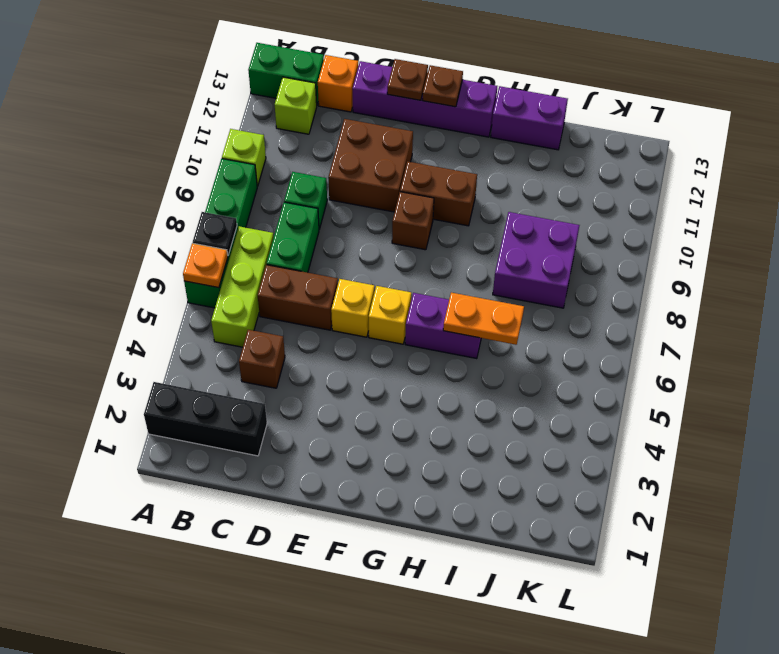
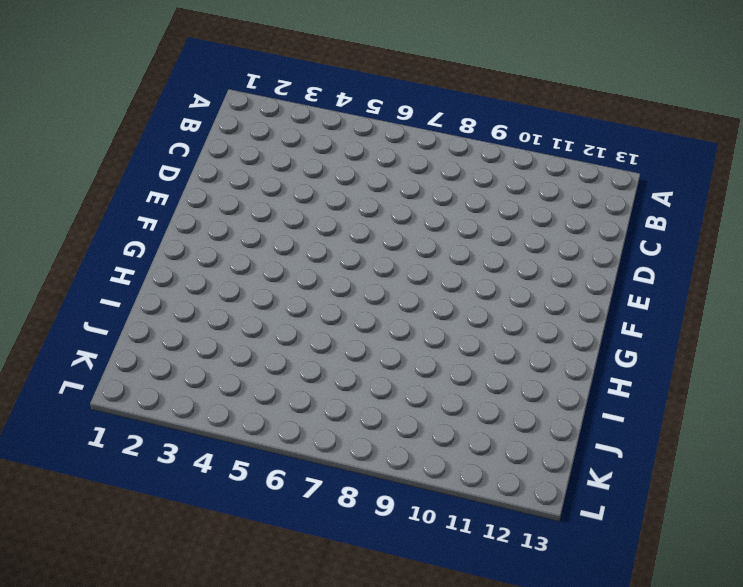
none -> black 1x3 brick [144,382,267,456]
none -> green 1x4 brick [184,159,257,308]
none -> lime 1x1 brick [222,129,266,186]

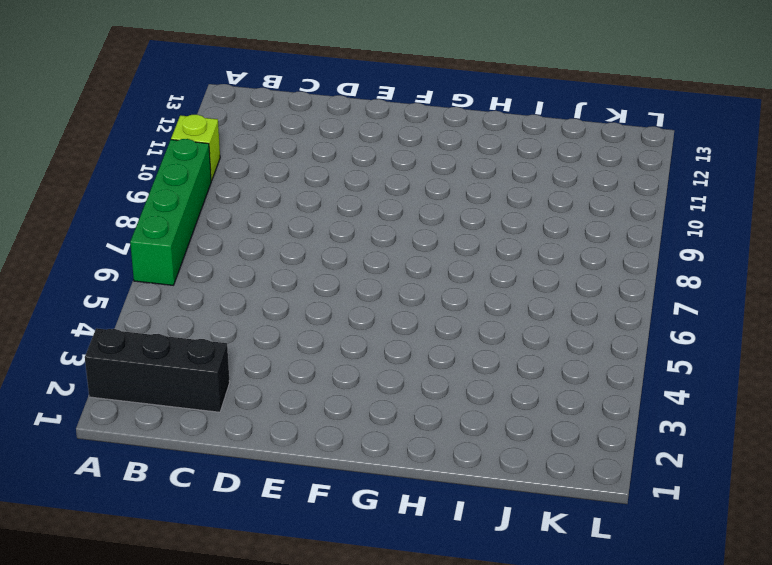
none -> green 1x2 brick [248,43,324,104]
none -> lime 1x3 brick [211,226,274,347]
none -> lime 1x1 brick [275,77,317,134]

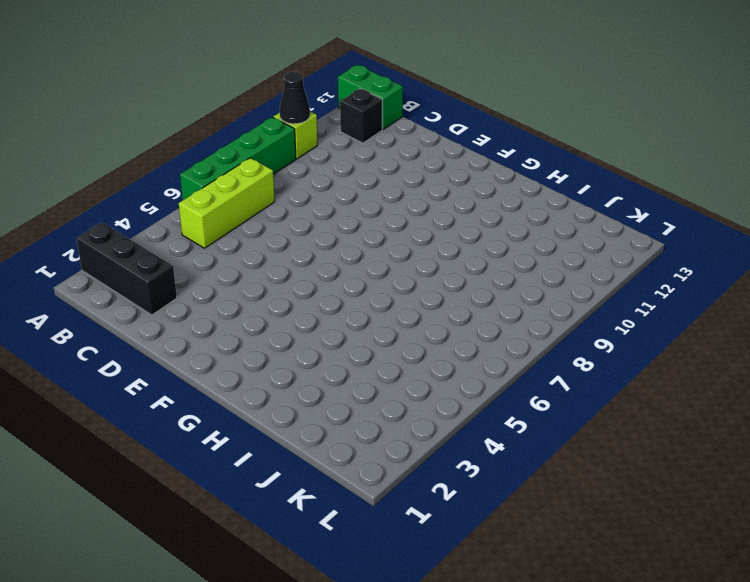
black 1x1 cone [280,72,310,124] -> none
black 1x1 brick [340,89,382,143] -> lime 1x1 brick [275,77,317,134]
none -> brown 1x1 brick [239,330,285,388]
none -> brown 1x2 brick [258,265,338,330]
none -> green 1x2 brick [267,202,319,273]

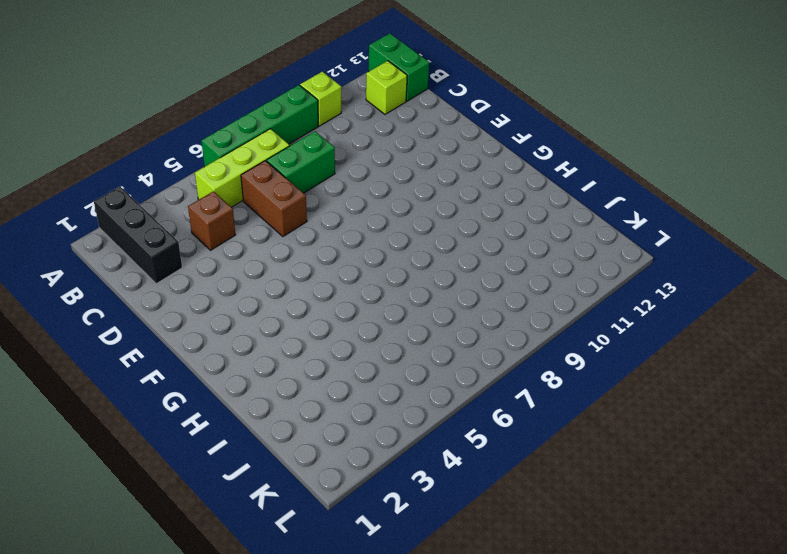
none -> green 1x1 brick [284,172,327,229]
none -> orange 1x1 brick [318,55,358,112]
none -> brown 2x2 brick [328,119,413,212]

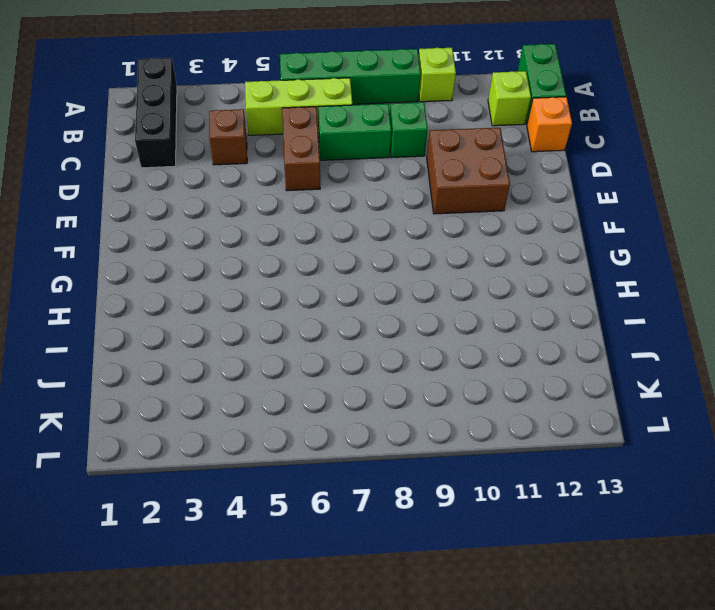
none -> purple 1x4 brick [352,61,497,137]
none -> yellow 1x1 brick [331,279,374,337]
none -> yellow 1x1 brick [369,286,411,344]

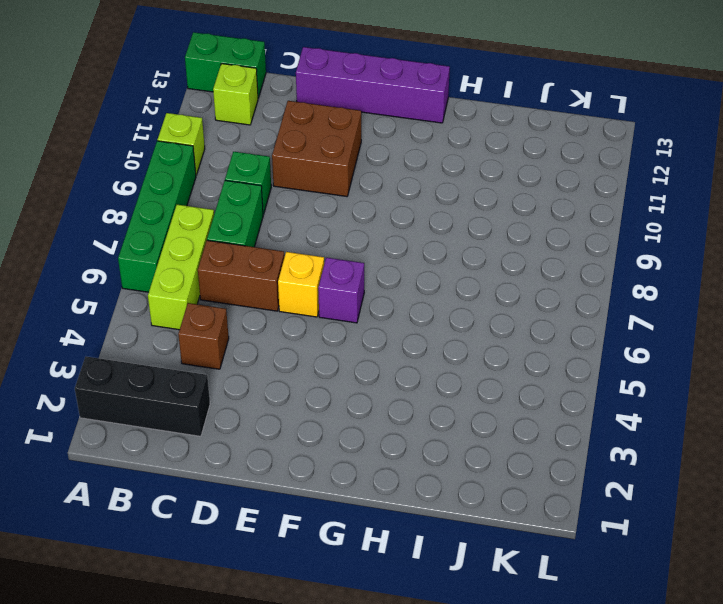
purple 1x1 brick [318,258,364,323] -> yellow 1x1 brick [369,286,411,344]
none -> orange 1x1 brick [318,55,358,112]
none -> brown 1x1 brick [392,192,434,250]
none -> brown 1x2 brick [400,162,477,226]

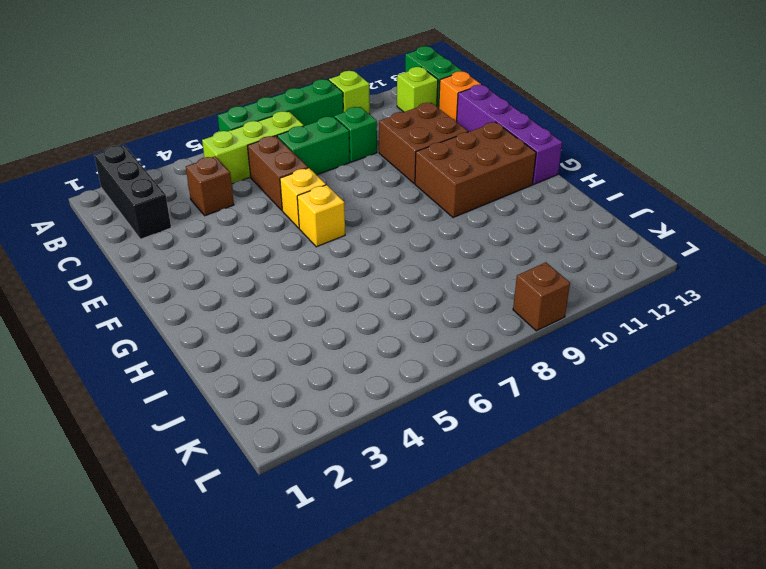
brown 2x3 brick [415,122,536,218] -> brown 1x2 brick [400,162,477,226]
brown 1x1 brick [513,262,570,331] -> brown 1x1 brick moved to [392,192,434,250]
none -> purple 1x2 brick [405,293,481,359]
none -> purple 1x2 brick [491,86,568,150]
none -> purple 2x2 brick [493,212,580,308]

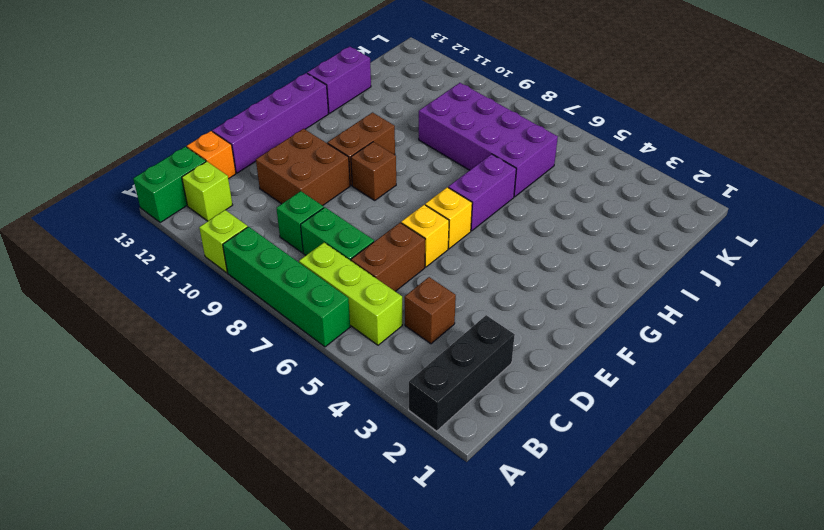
purple 2x4 brick [419,83,558,197] -> purple 2x2 brick [493,212,580,308]
none -> orange 1x1 plate [183,243,228,288]
none -> black 1x1 plate [193,212,237,255]
none -> brown 1x1 plate [387,59,428,100]

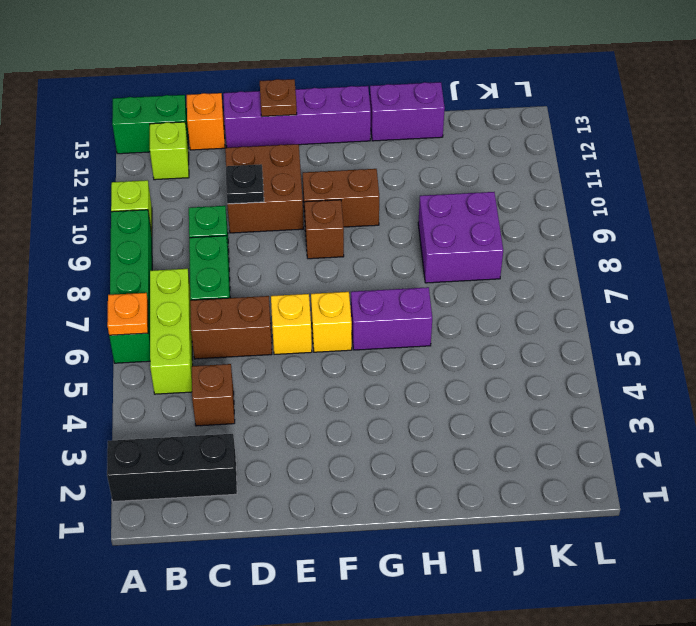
black 1x1 plate [226,164,264,204] -> black 1x1 plate moved to [193,212,237,255]
none -> brown 1x1 plate [423,65,463,107]
none -> orange 1x2 plate [443,293,524,345]

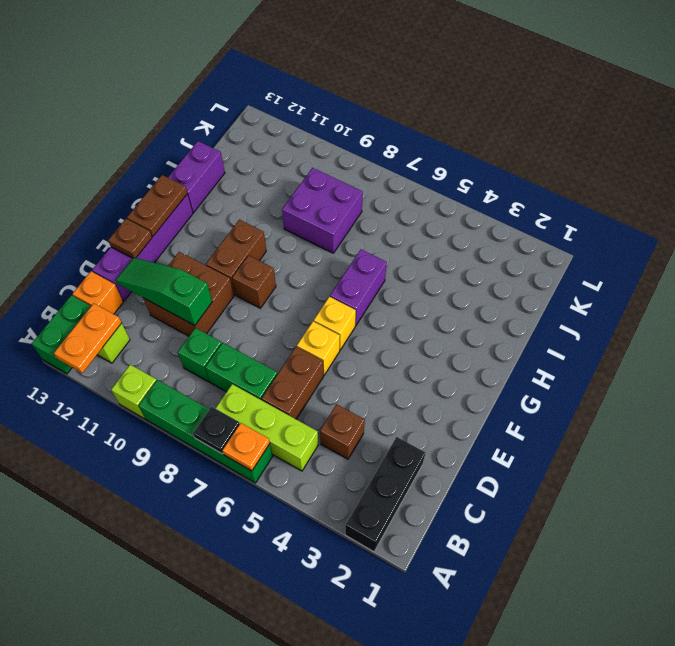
orange 1x2 plate [54,304,122,373] -> orange 1x2 plate moved to [443,293,524,345]
green 1x3 slope [116,258,212,325] -> none
brown 1x2 plate [127,175,187,236] -> brown 1x1 plate [423,65,463,107]

